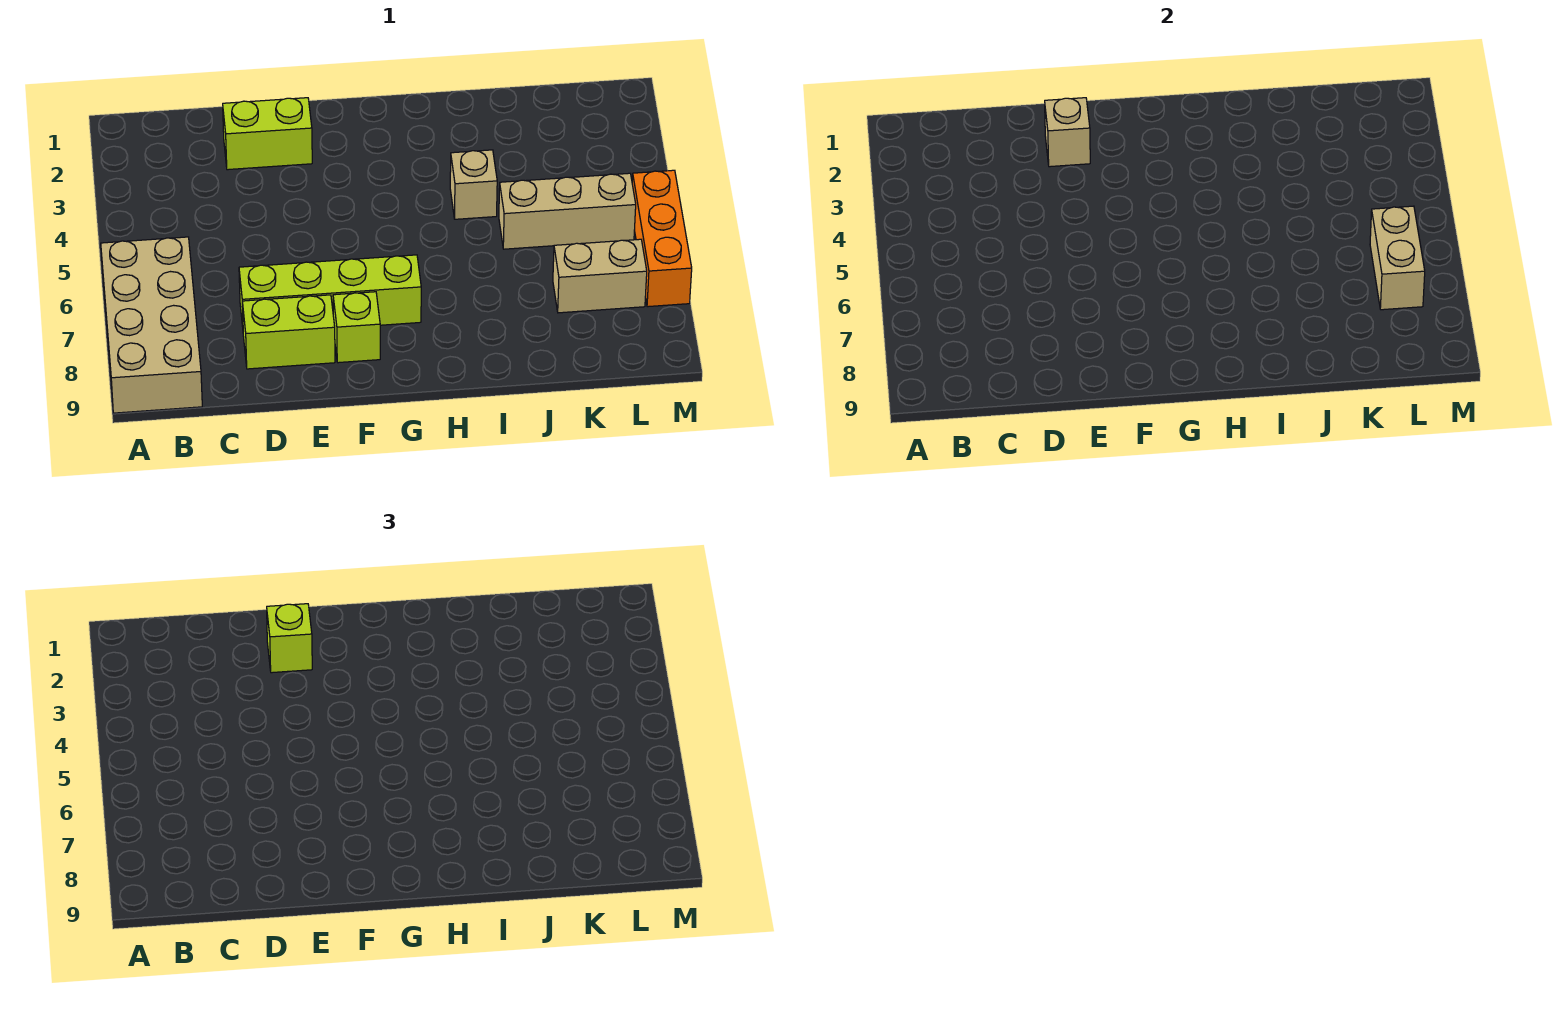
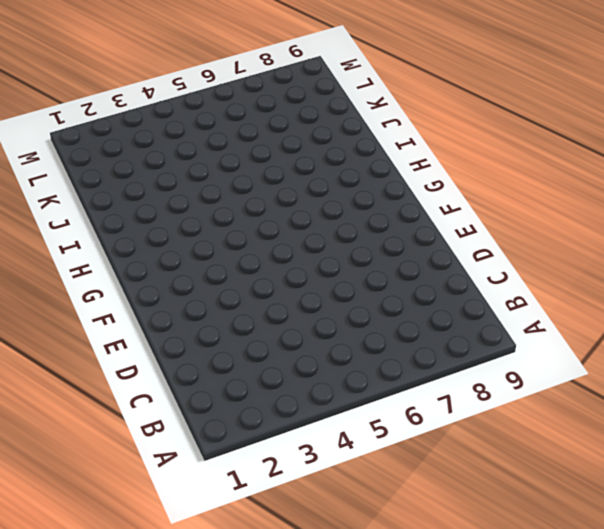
none -> tan 2x4 brick [101,237,202,413]
none -> lime 1x2 brick [223,98,312,170]
none -> lime 1x4 brick [239,255,421,327]

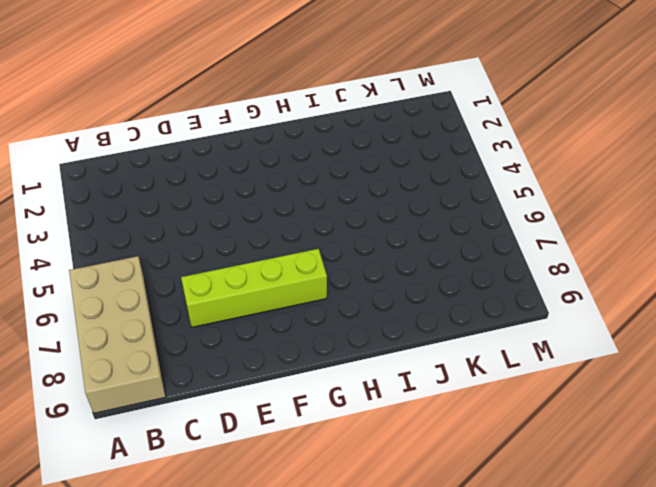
none -> lime 1x2 brick [223,98,312,170]
none -> lime 1x2 brick [242,295,335,369]
none -> lime 1x1 brick [333,292,380,363]

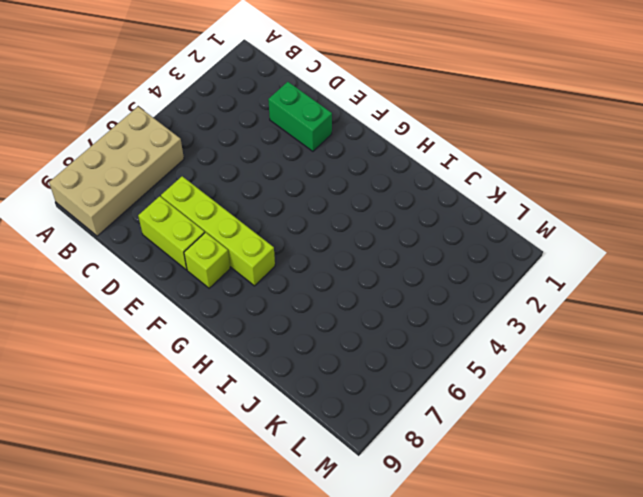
green 1x2 brick [268,82,332,151] -> lime 1x2 brick [223,98,312,170]
none -> tan 1x1 brick [450,150,497,219]
none -> tan 1x3 brick [499,173,636,249]
none -> tan 1x2 brick [553,239,647,313]

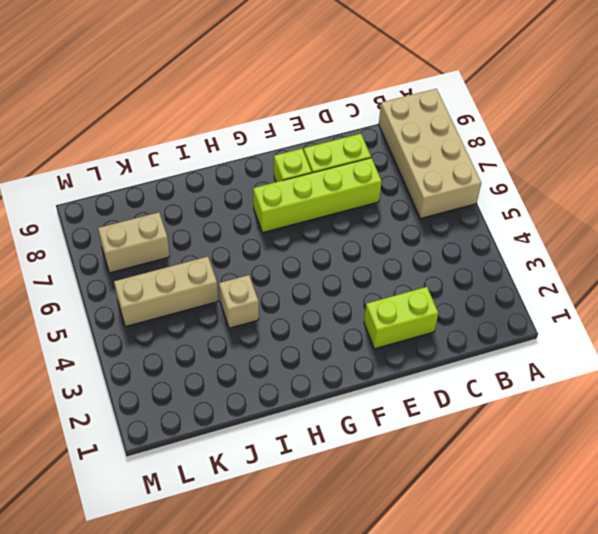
none -> orange 1x3 brick [632,170,692,307]
none -> tan 1x1 brick [1045,98,1090,167]
none -> tan 1x2 brick [1370,206,1425,310]

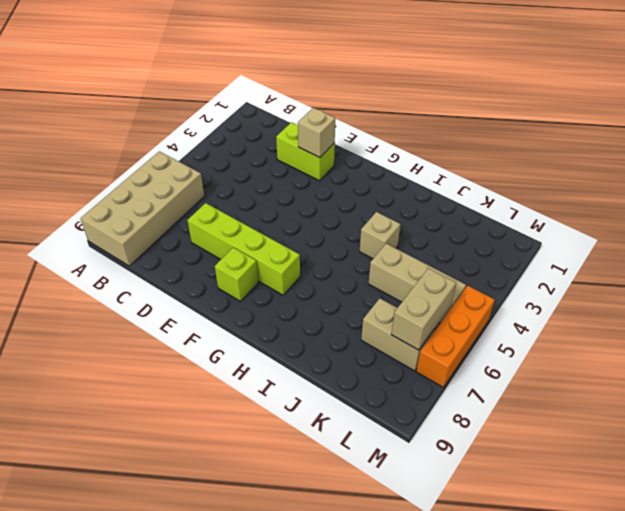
none -> lime 1x2 brick [242,295,335,369]
none -> lime 1x1 brick [267,604,312,673]

